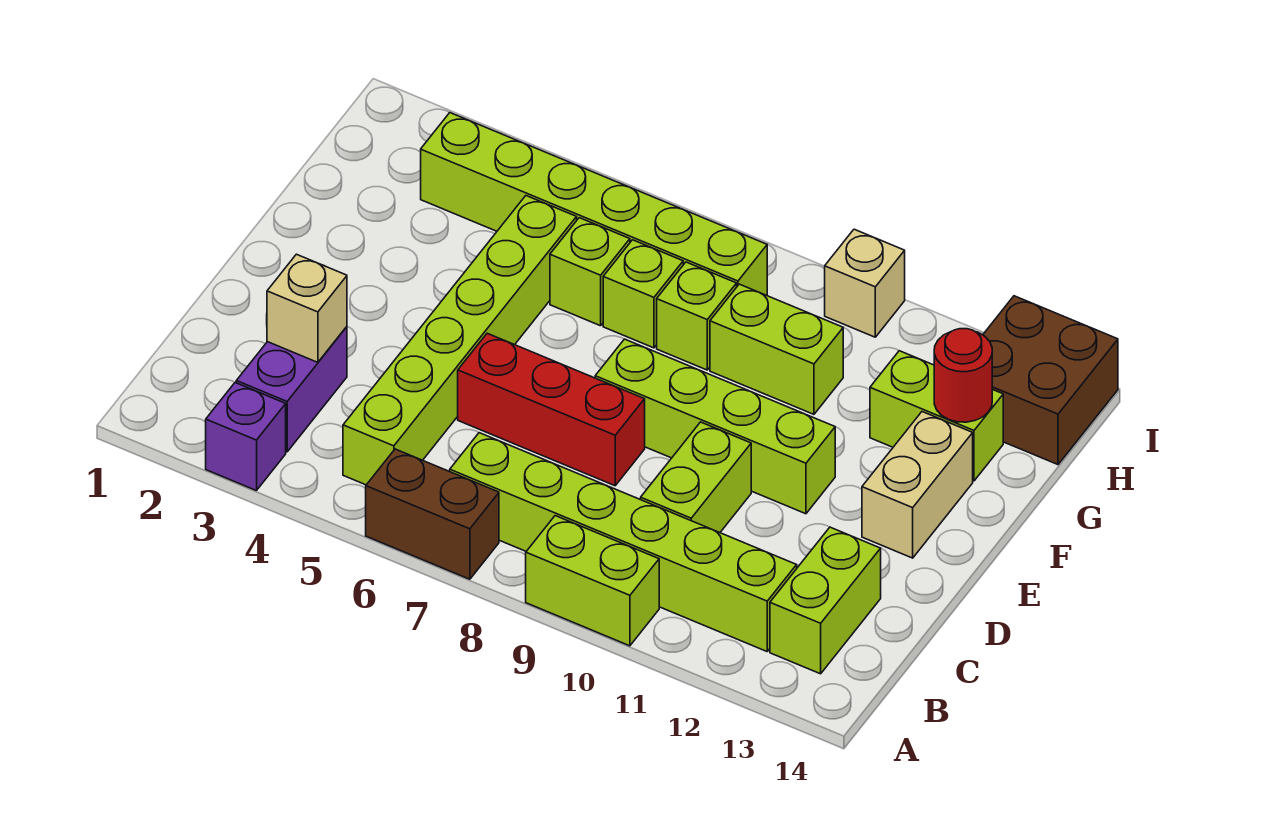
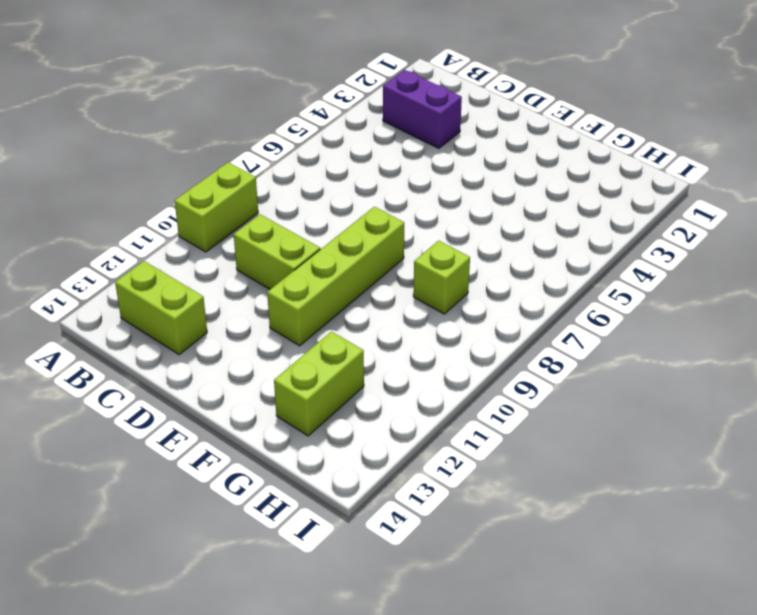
none -> purple 1x1 brick [206,383,286,491]
none -> brown 1x2 brick [366,449,499,579]
none -> lime 1x6 brick [343,196,577,485]

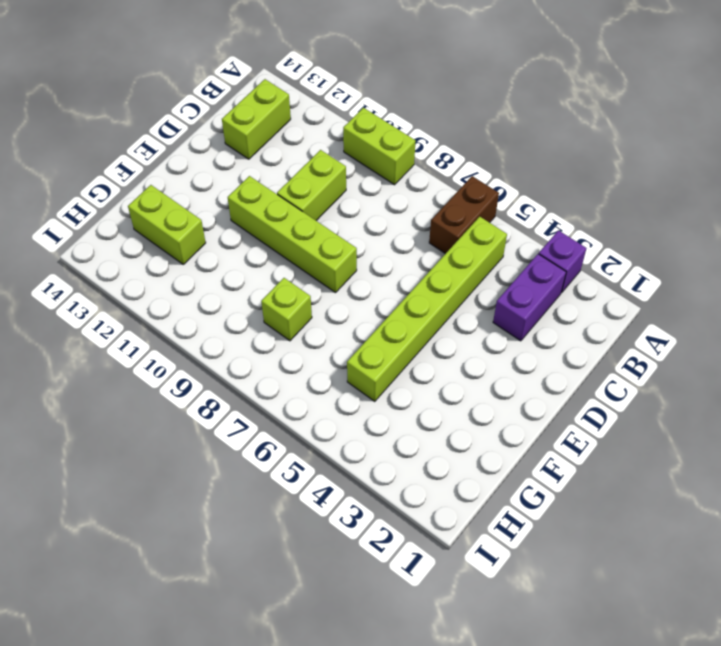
brown 1x2 brick [429,176,499,254] -> brown 1x2 brick turned to [366,449,499,579]
none -> lime 1x6 brick [450,433,797,651]
none -> red 1x3 brick [458,333,645,486]
none -> tan 1x2 brick [862,412,973,558]

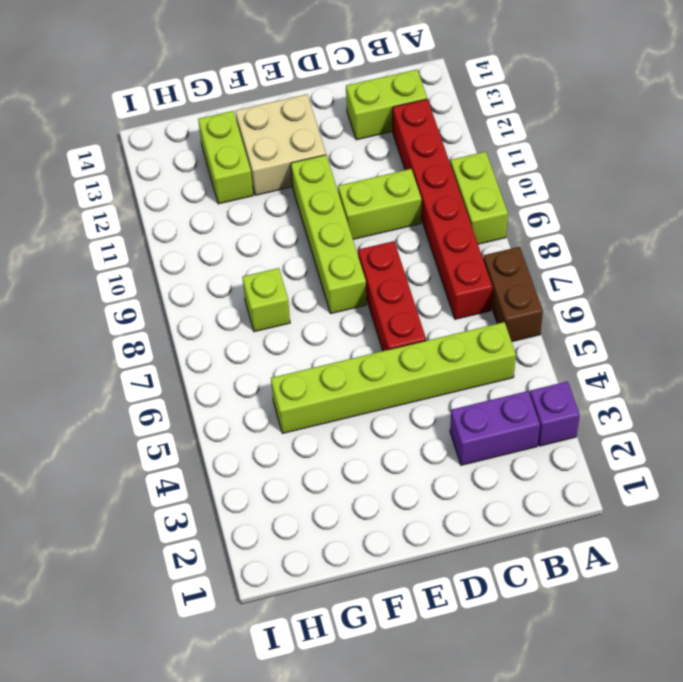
red 1x6 brick [393,99,493,319] -> lime 1x6 brick [450,433,797,651]
tan 2x2 brick [235,94,326,195] -> tan 1x2 brick [862,412,973,558]
none -> lime 1x1 brick [550,218,630,326]
none -> lime 1x1 brick [603,240,683,348]
none -> lime 1x2 brick [710,284,843,414]

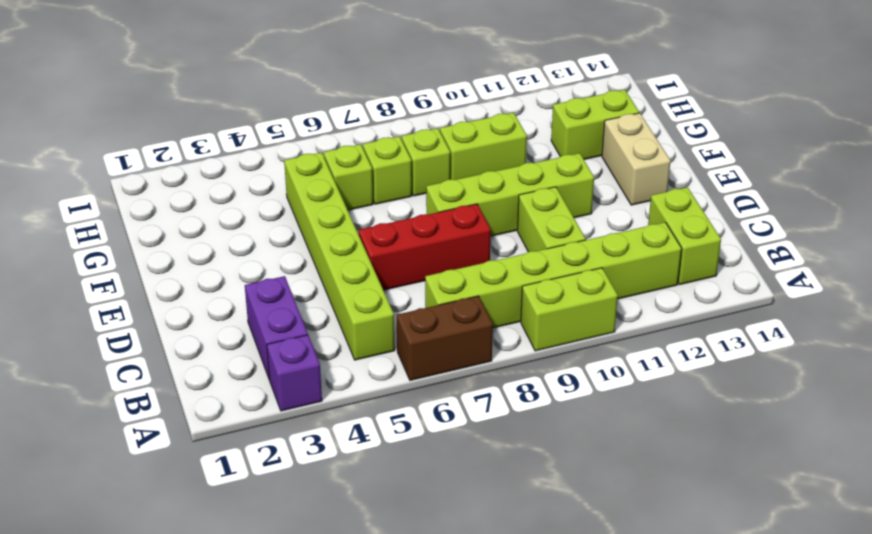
none -> lime 1x6 brick [421,113,767,295]
none -> brown 2x2 brick [983,296,1118,465]
none -> tan 1x1 brick [825,229,905,337]

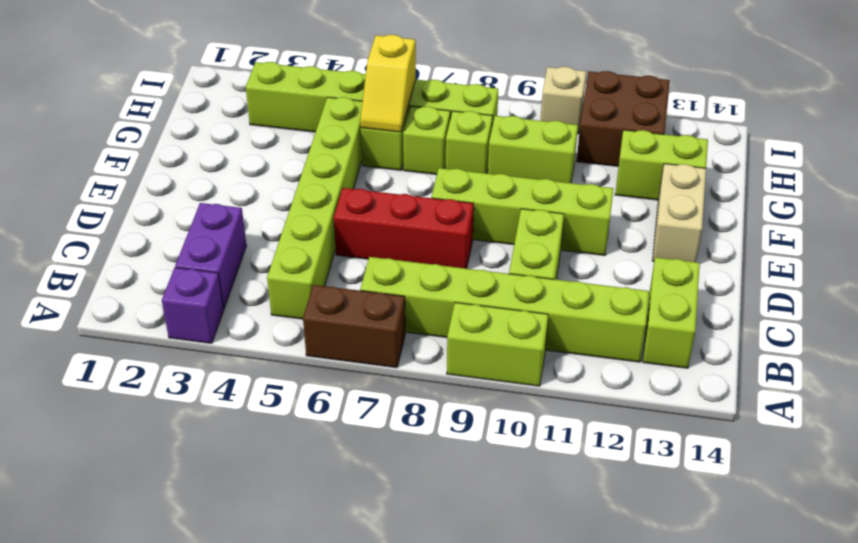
yellow 1x2 slope [360,35,416,132] -> none
brown 2x2 brick [577,71,670,166] -> brown 2x2 brick moved to [983,296,1118,465]
none -> tan 1x1 brick [267,254,347,362]
none -> red 1x1 round brick [934,329,992,422]

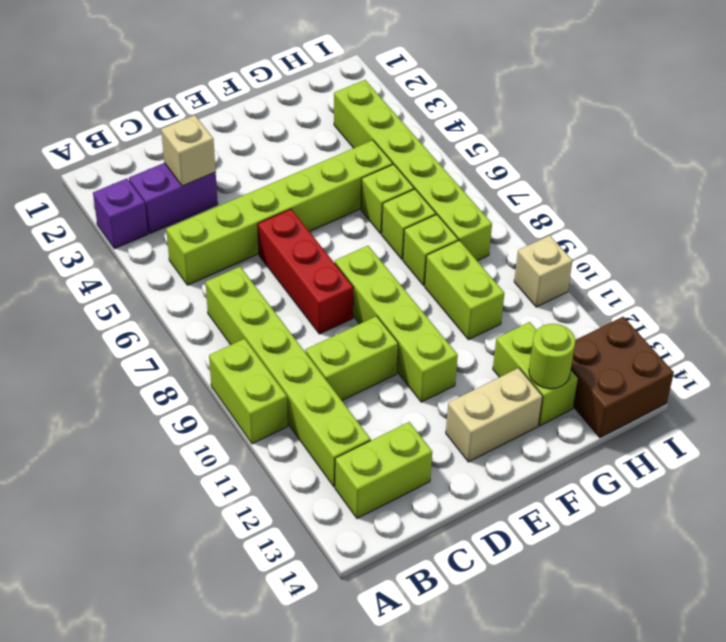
lime 1x1 round brick [529,324,575,389] -> red 1x1 round brick [934,329,992,422]
none -> brown 1x2 brick [366,449,499,579]

